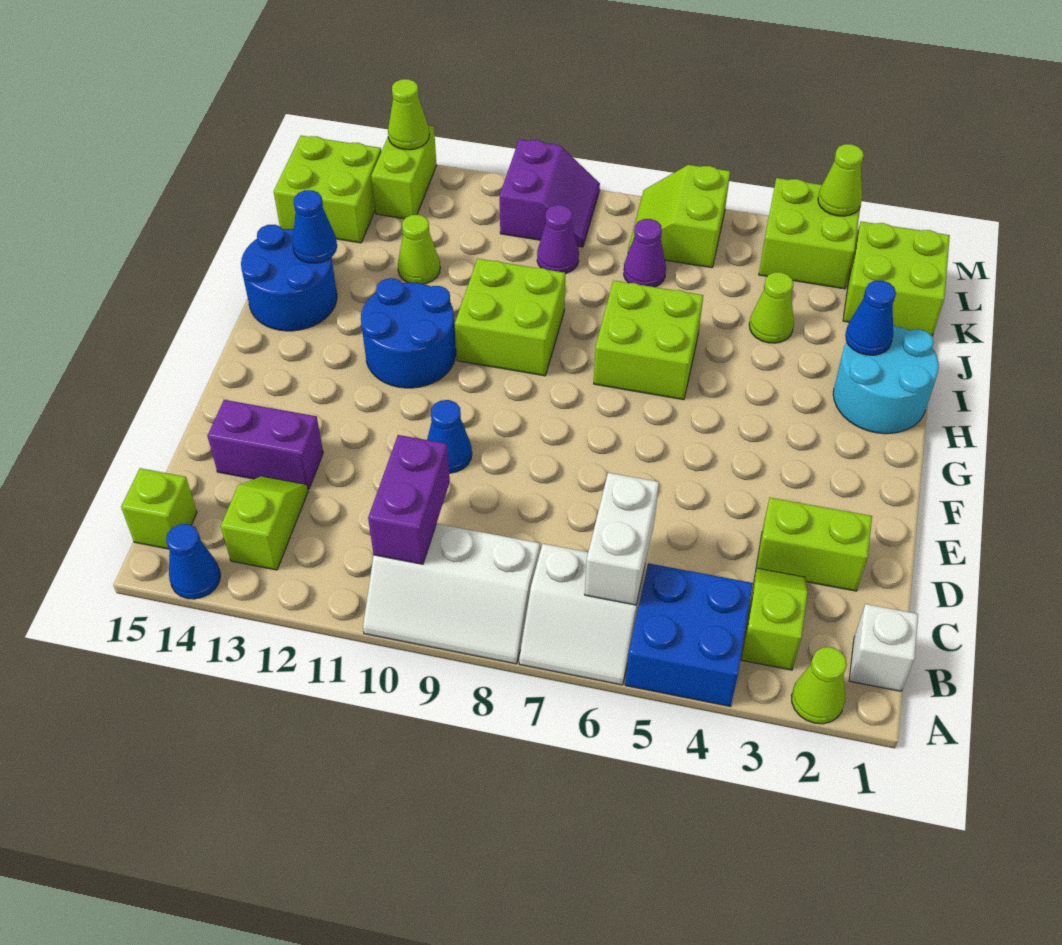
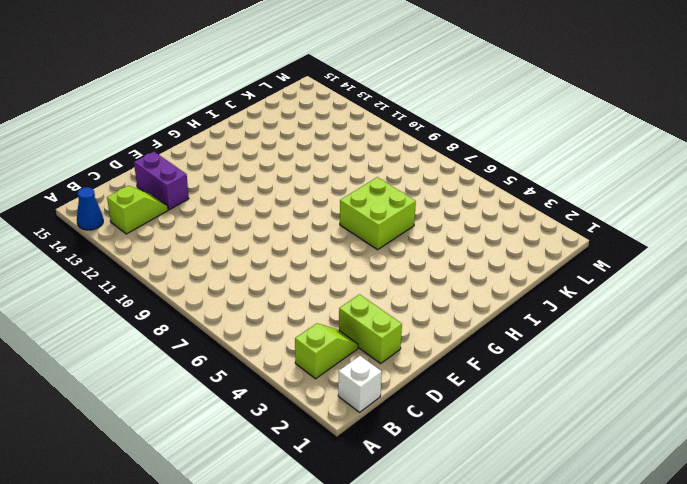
none -> lime 1x1 cone [792,647,847,724]
none -> blue 2x2 brick [625,563,753,707]
none -> white 2x2 slope [519,544,645,685]
none -> white 2x3 slope [363,524,540,664]

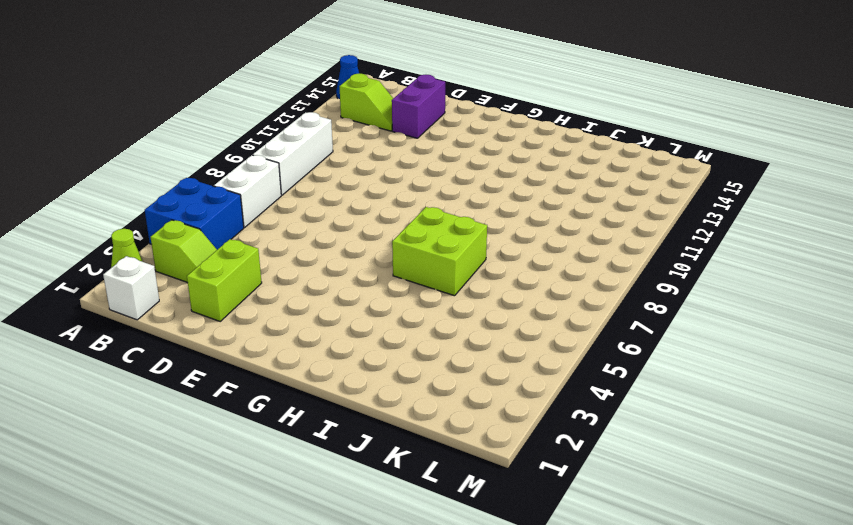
none -> lime 1x1 brick [121,468,197,549]
none -> blue 1x1 cone [427,400,472,473]
none -> blue 2x2 round brick [361,278,456,388]
none -> cyan 2x2 round brick [833,326,939,434]

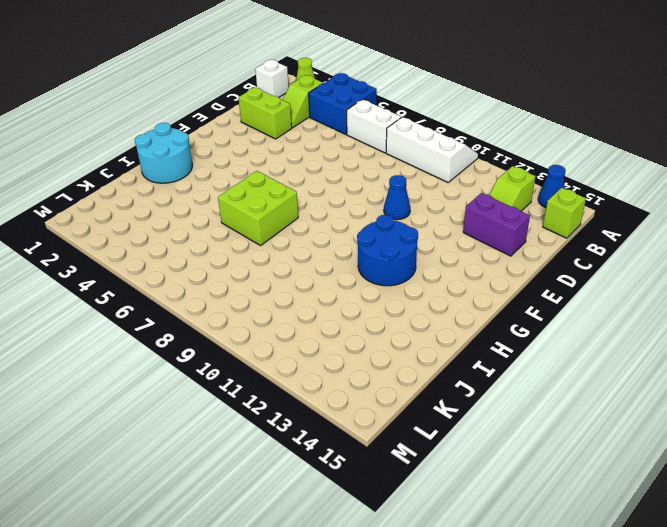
none -> lime 2x2 brick [455,259,565,376]
none -> blue 2x2 round brick [241,225,337,331]
none -> lime 1x1 cone [749,272,794,343]
none -> lime 1x1 cone [398,215,440,284]

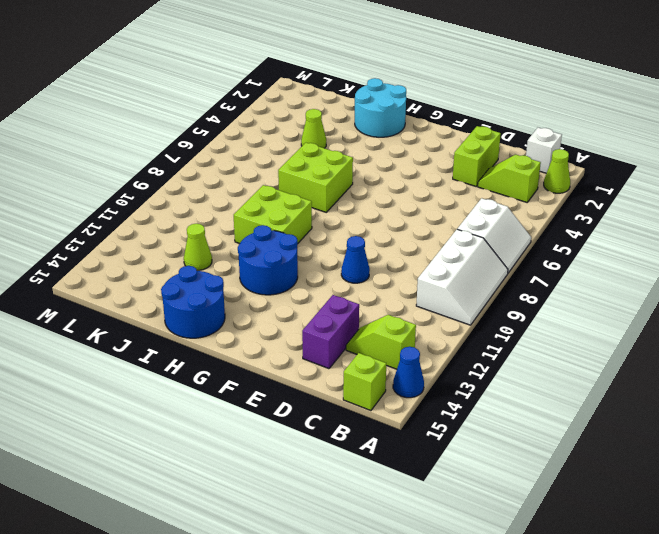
none -> blue 2x2 brick [625,563,753,707]
none -> lime 2x2 brick [843,222,950,336]
none -> purple 1x1 cone [624,219,666,287]
none -> purple 1x1 cone [537,205,579,274]

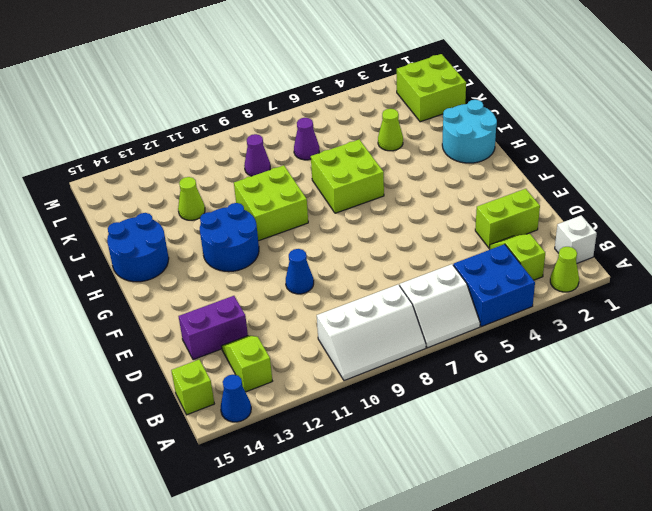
none -> lime 2x2 brick [274,136,381,243]
none -> lime 2x2 brick [759,178,860,289]
none -> lime 2x2 slope [628,165,730,268]
none -> purple 2x2 slope [499,139,600,247]

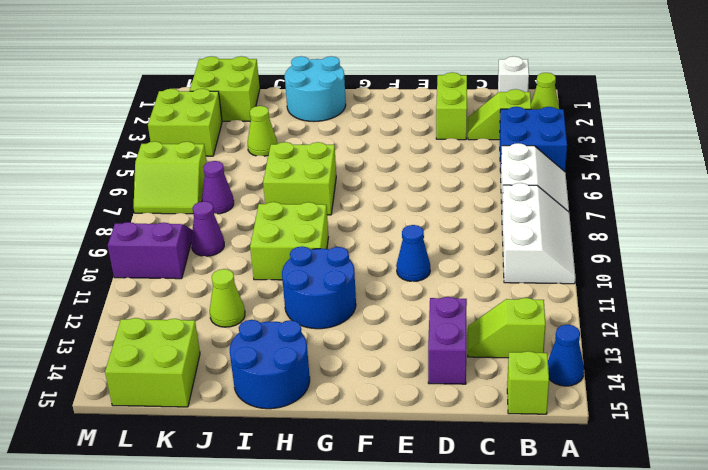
none -> lime 1x2 brick [371,126,437,219]
none -> white 1x2 brick [585,473,659,605]
none -> purple 1x2 brick [368,435,450,564]
none -> blue 1x1 cone [845,280,896,355]

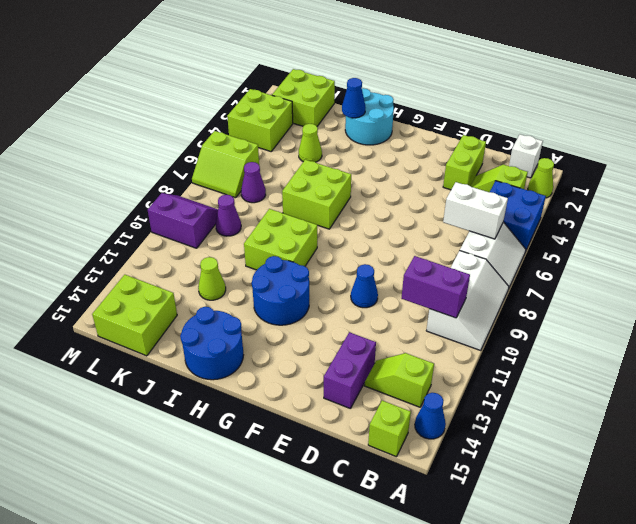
none -> lime 1x2 brick [371,126,437,219]
none -> blue 1x1 cone [292,190,337,263]
none -> lime 1x1 cone [818,144,864,216]
none -> lime 1x1 cone [388,79,429,150]

